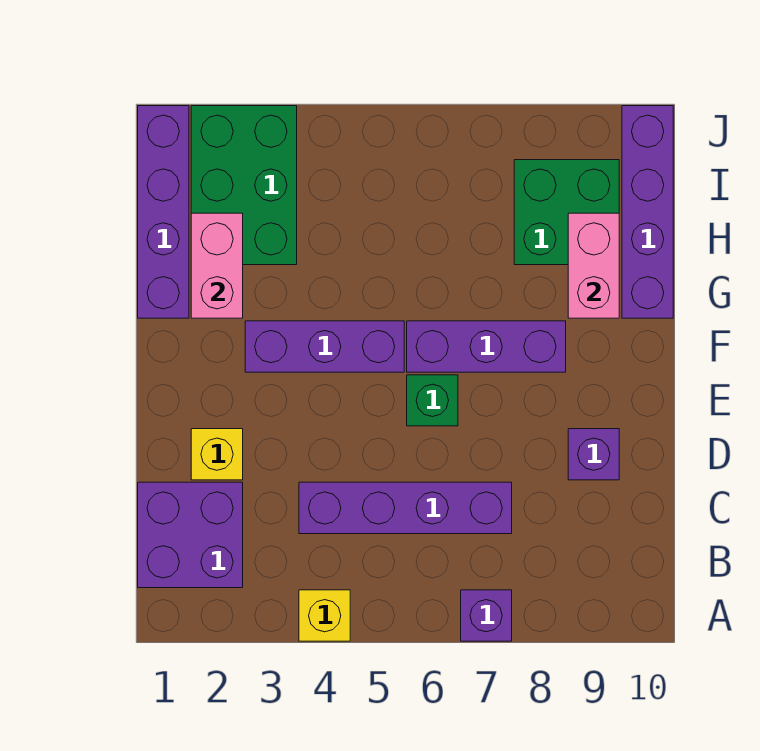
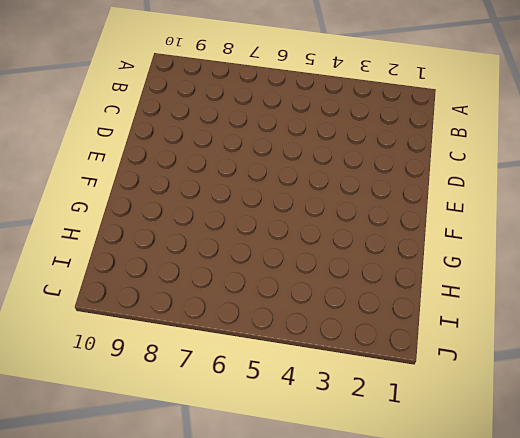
none -> yellow 1x1 brick [299,590,350,641]
none -> purple 1x1 brick [461,590,512,641]
none -> purple 2x2 brick [138,482,243,588]

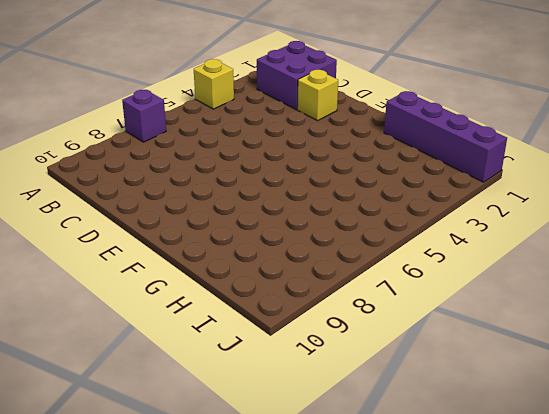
none -> purple 1x4 brick [299,482,512,534]
none -> purple 1x1 brick [568,429,619,480]
none -> green 1x1 brick [407,375,458,426]

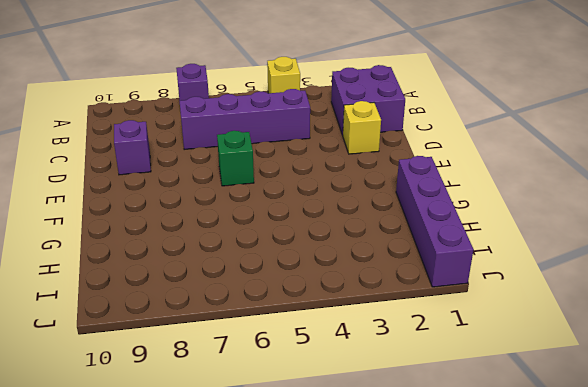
none -> purple 1x3 brick [245,321,404,372]
none -> purple 1x3 brick [407,321,566,372]
none -> purple 1x4 brick [622,106,673,318]

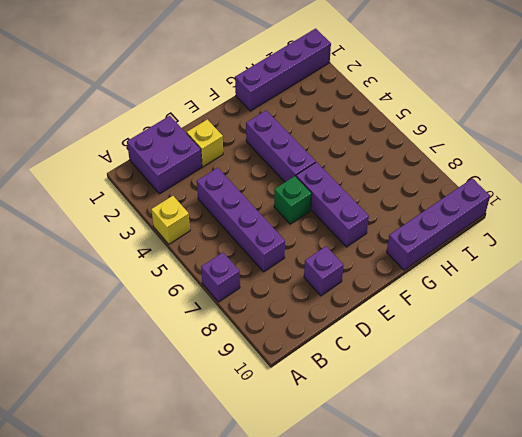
none -> green 2x3 brick [191,106,297,265]
none -> green 2x2 brick [514,160,619,265]
none -> pink 1x2 brick [191,213,243,318]

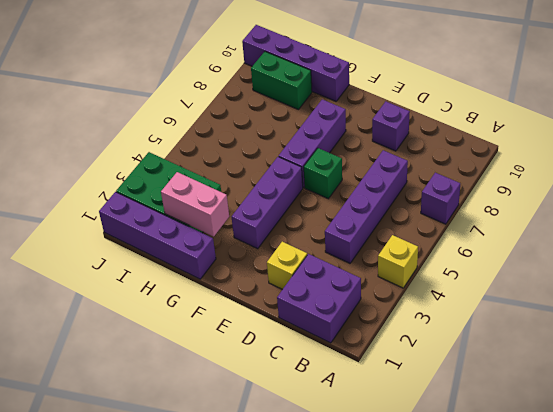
green 1x2 brick [251,52,312,109] -> green 2x2 brick [514,160,619,265]
none -> pink 1x2 brick [568,213,619,318]

